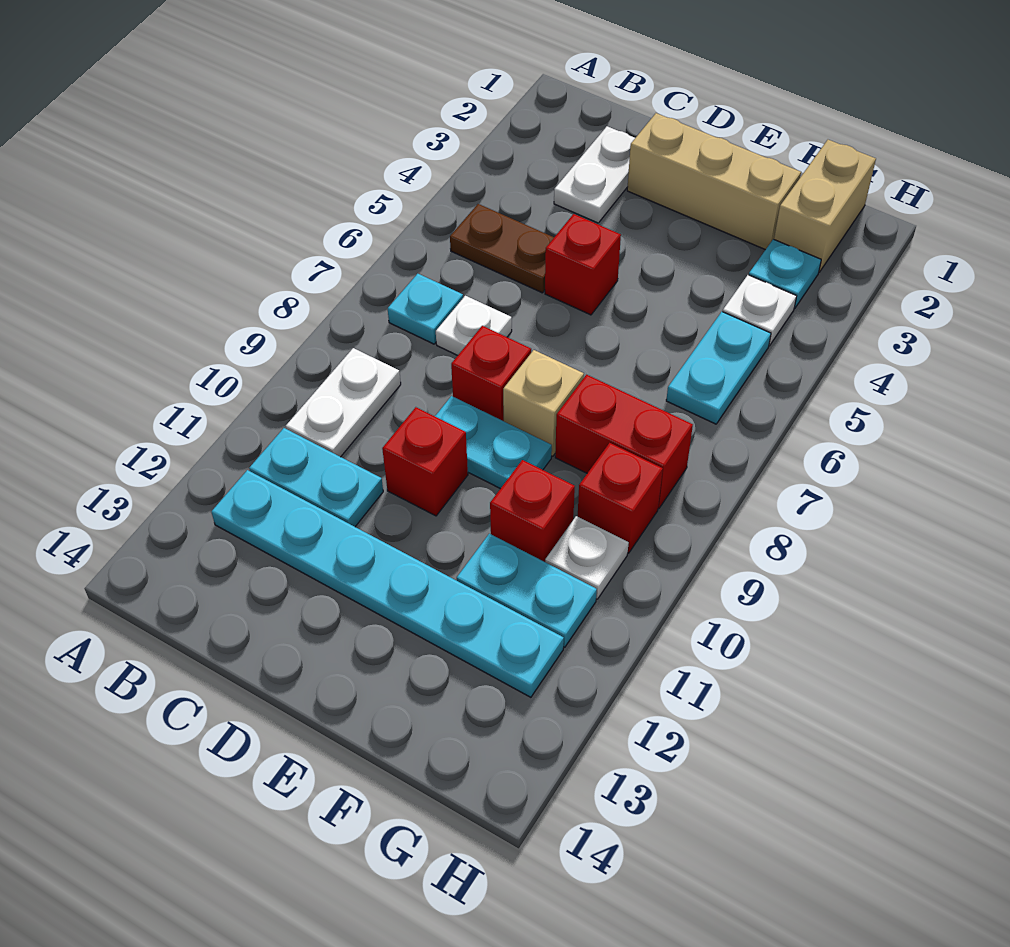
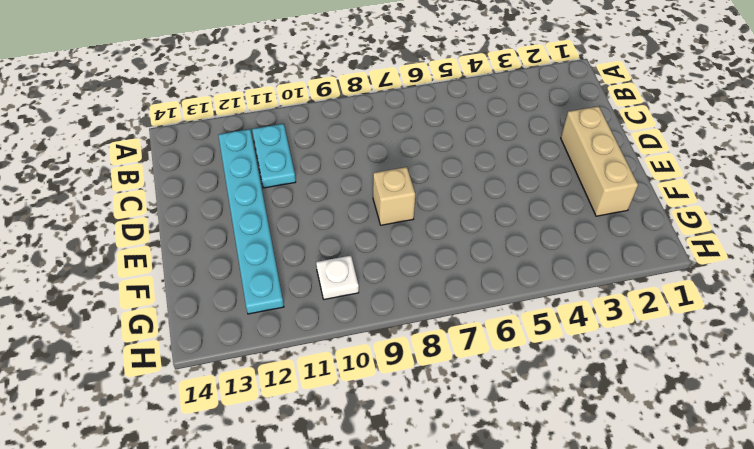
none -> brown 1x2 plate [450,204,554,293]
none -> cyan 1x1 plate [388,274,463,344]
none -> white 1x2 plate [286,348,401,457]

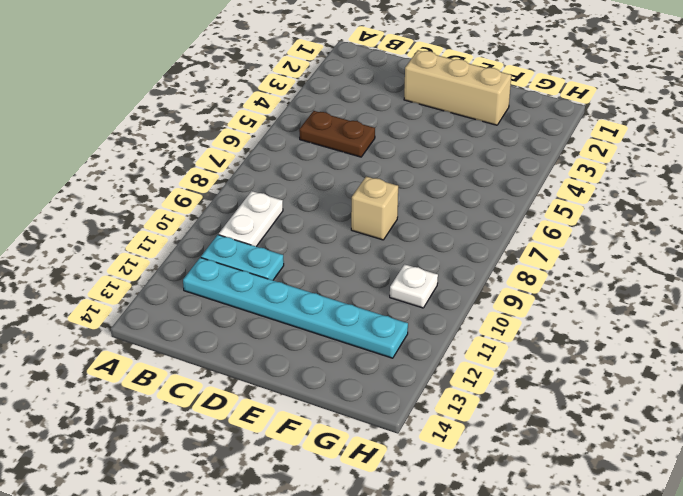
none -> cyan 1x1 plate [388,274,463,344]
none -> white 1x2 plate [554,126,635,223]
none -> white 1x1 plate [436,296,512,355]

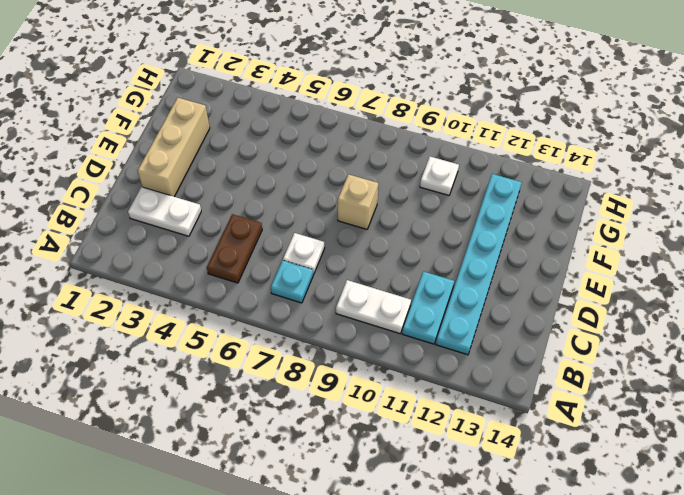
none -> red 1x1 brick [545,214,621,315]
none -> red 1x1 brick [451,326,531,421]
none -> cyan 1x2 plate [435,396,552,489]

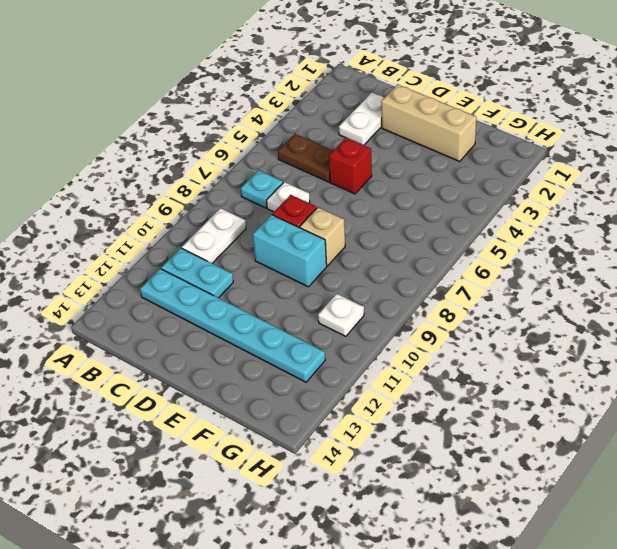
cyan 1x2 brick [253,215,327,287] -> cyan 1x2 plate [435,396,552,489]
none -> red 1x1 brick [382,407,468,516]
none -> red 1x2 brick [555,375,693,508]
none -> red 1x1 brick [490,460,575,562]

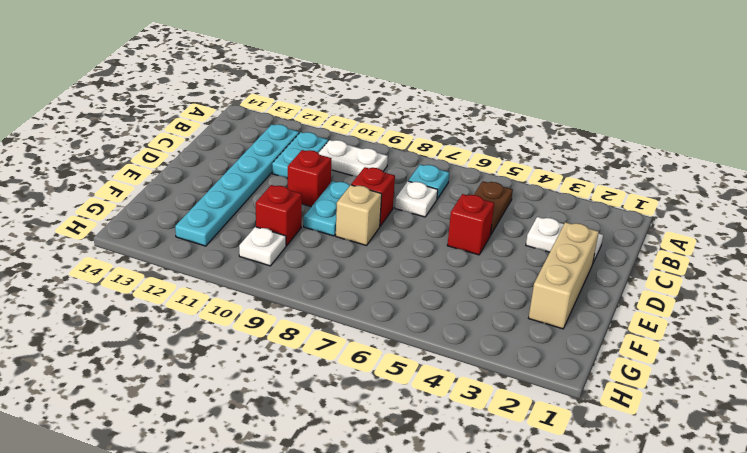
none -> red 1x2 brick [555,375,693,508]
none -> cyan 1x2 plate [457,534,597,647]
none -> tan 1x2 brick [774,140,876,272]

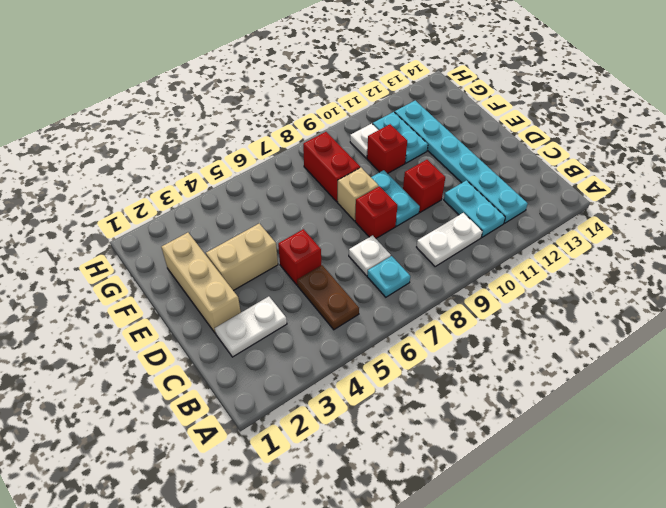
tan 1x2 brick [206,223,278,291] -> tan 1x2 brick moved to [774,140,876,272]
none -> cyan 1x1 plate [749,239,821,308]
none -> white 1x1 plate [723,275,796,346]
none -> cyan 1x2 plate [666,312,771,424]

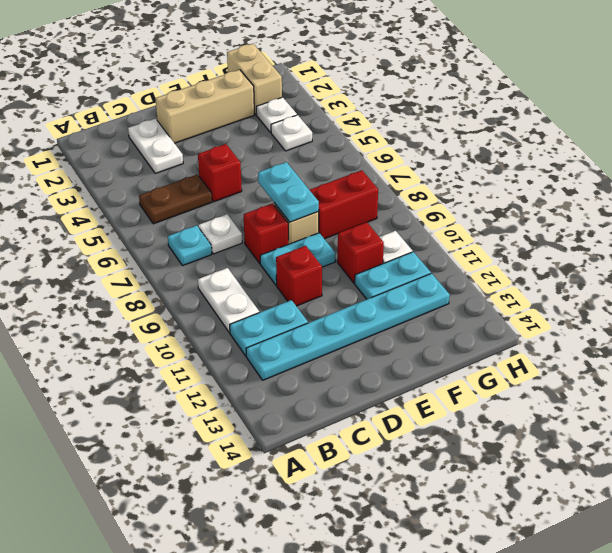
cyan 1x2 plate [258,162,319,222] -> cyan 1x2 plate moved to [666,312,771,424]
white 1x1 plate [256,97,297,133] -> cyan 1x1 plate [749,239,821,308]
none -> red 1x1 brick [578,443,663,553]

